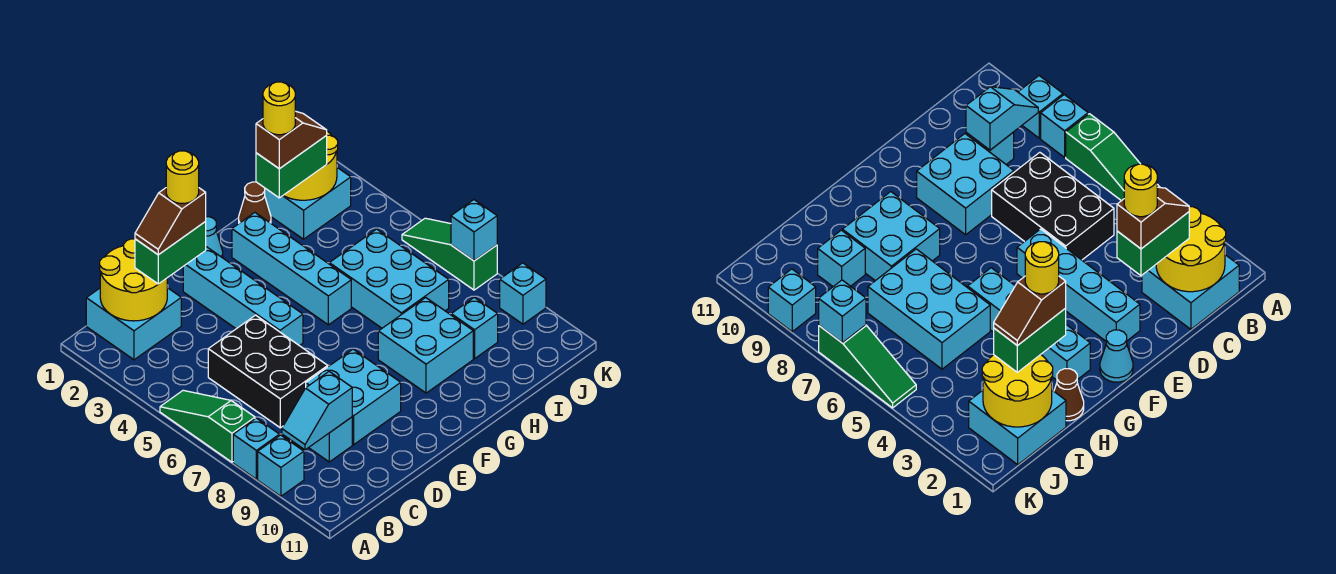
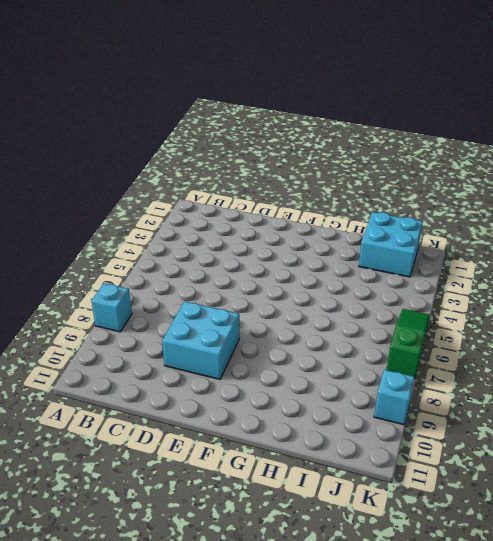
none -> green 1x3 slope [160,390,255,462]
none -> cyan 1x1 brick [258,435,304,496]
none -> cyan 2x2 brick [86,288,181,360]

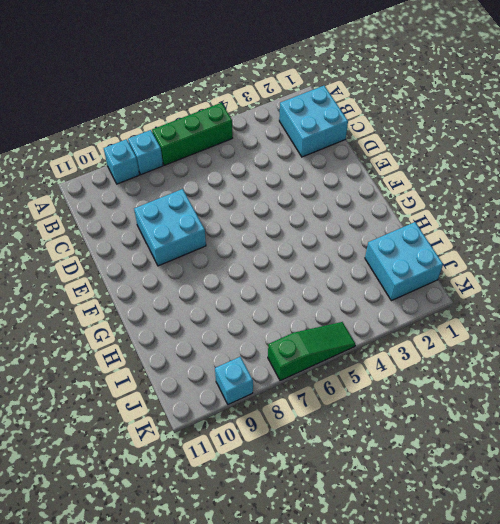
green 1x3 brick [152,103,233,165] -> green 1x3 slope [160,390,255,462]
none -> black 2x3 brick [208,315,328,428]
none -> cyan 1x1 brick [309,417,352,462]
none -> cyan 1x4 brick [183,247,303,346]

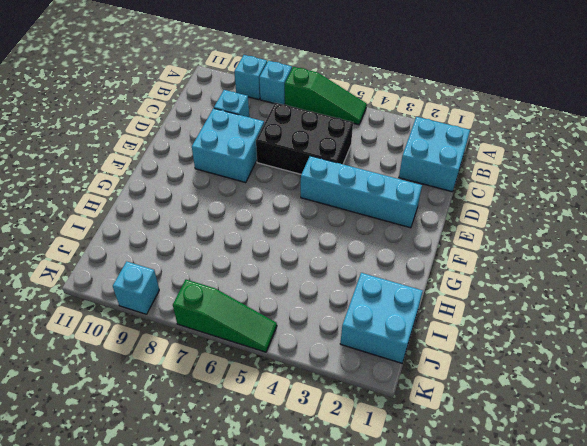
none -> cyan 1x1 cone [205,217,223,258]
none -> cyan 1x4 brick [232,213,351,325]
none -> cyan 2x2 brick [378,298,473,393]

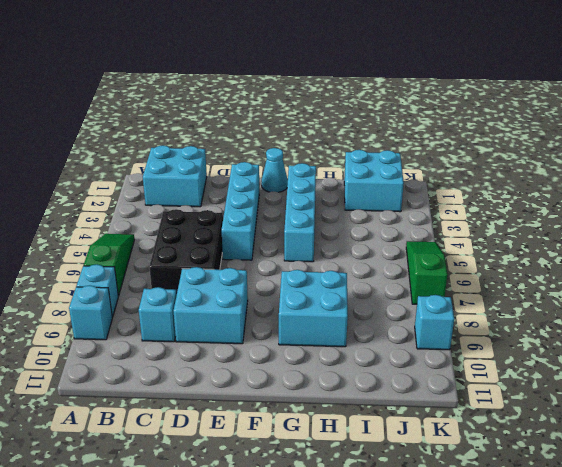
none -> brown 1x1 cone [239,182,271,223]
none -> cyan 2x3 brick [329,229,449,328]
none -> cyan 1x1 brick [451,297,498,359]

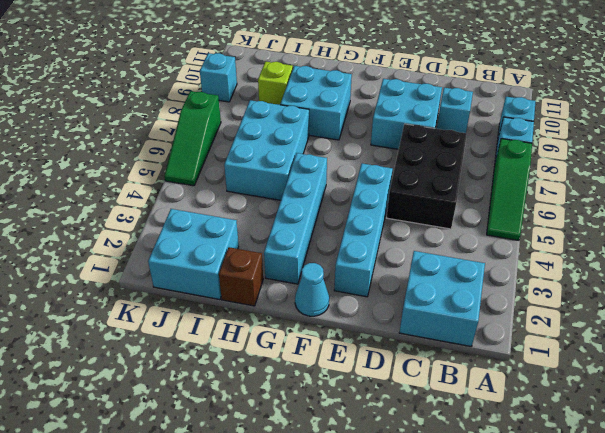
brown 1x1 brick [219,247,263,306] -> brown 1x1 cone [239,182,271,223]
lime 1x1 brick [258,62,293,105] -> cyan 1x1 brick [451,297,498,359]
none -> yellow 2x2 round brick [100,239,167,321]
none -> cyan 1x2 slope [282,372,352,450]
none -> yellow 2x2 round brick [283,131,338,200]

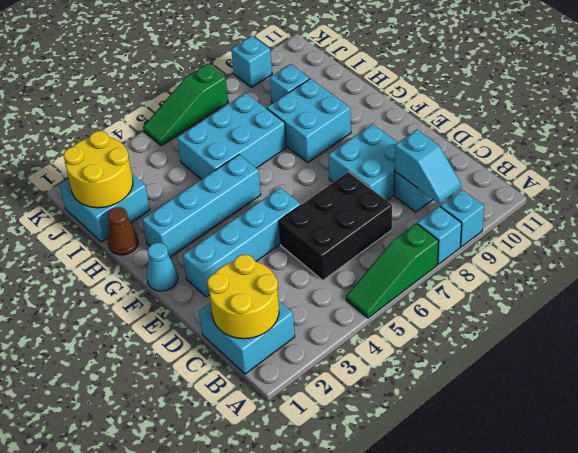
none -> cyan 1x1 brick [451,200,497,261]
none -> green 1x2 brick [135,222,206,284]
none -> green 1x2 brick [256,136,327,198]

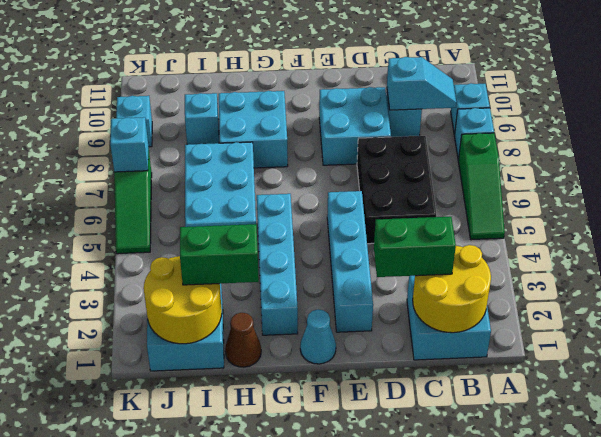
none -> brown 1x2 slope [135,188,206,255]
none -> brown 1x2 slope [256,111,327,169]
none -> yellow 1x1 round brick [166,151,199,203]

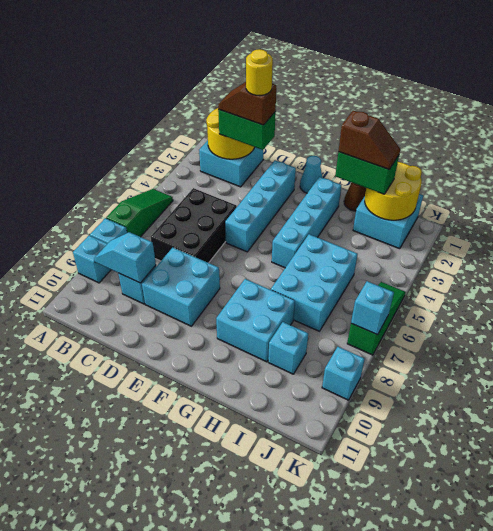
none -> yellow 1x1 round brick [263,82,295,135]

